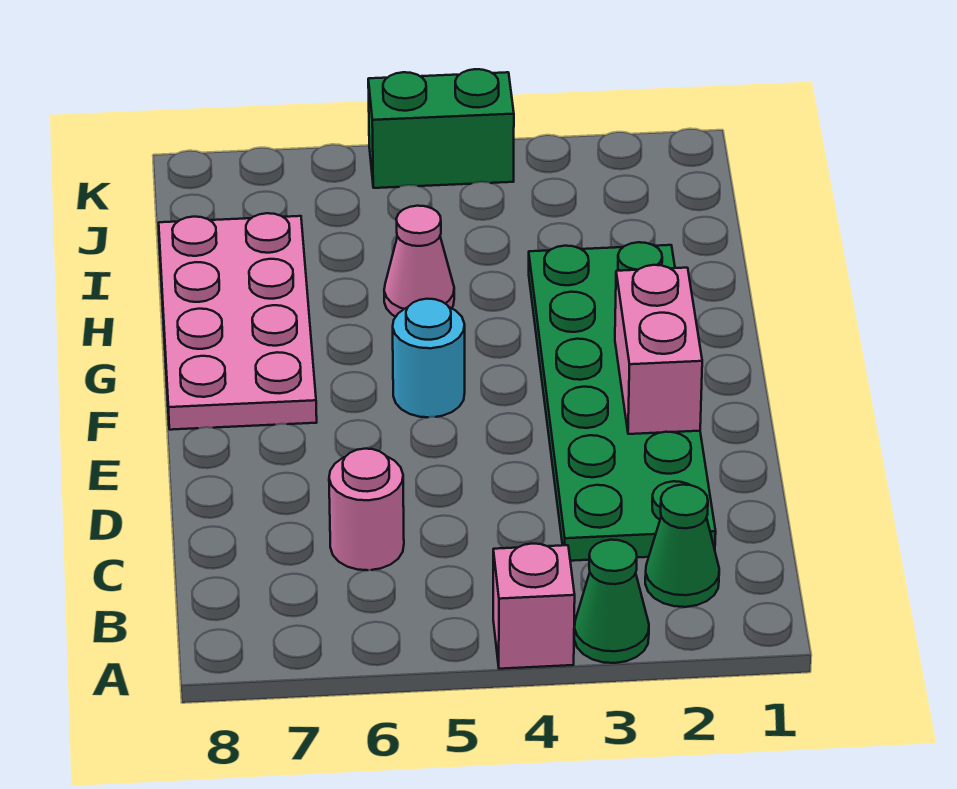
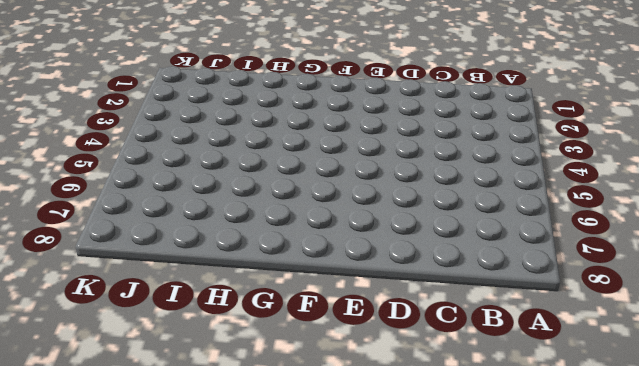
none -> green 1x1 cone [574,540,649,663]
none -> pink 1x1 brick [493,544,575,669]

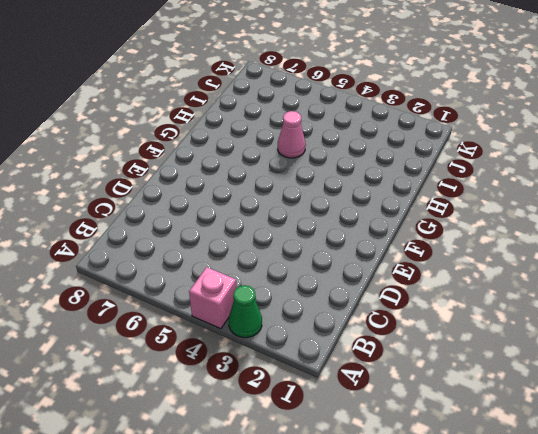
none -> green 1x1 cone [645,485,719,607]
none -> green 2x6 plate [529,242,716,561]

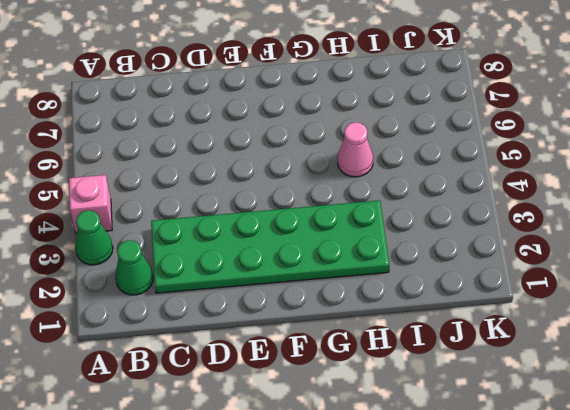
none -> pink 1x1 round brick [329,449,404,570]
none -> cyan 1x1 round brick [393,299,465,417]

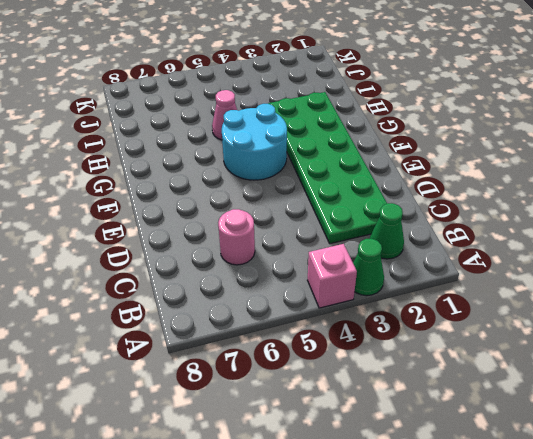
cyan 2x2 round brick [222,104,287,180] -> cyan 1x1 round brick [393,299,465,417]
none -> pink 2x4 plate [159,213,317,430]
none -> green 1x2 brick [368,69,514,188]

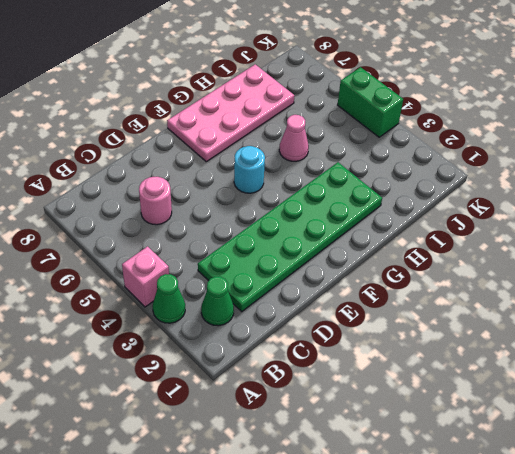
none -> pink 1x2 brick [615,265,702,434]

